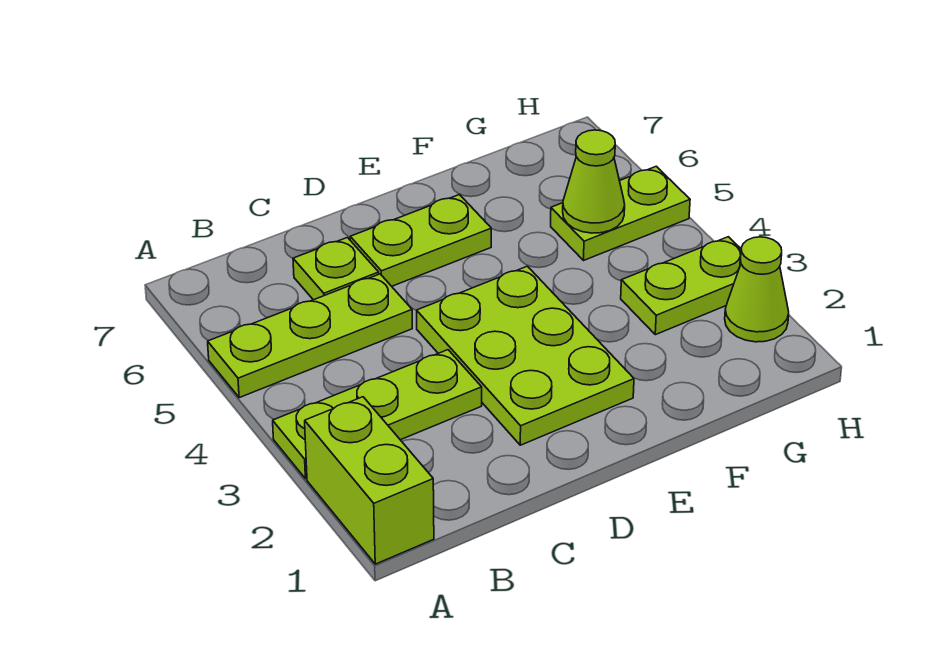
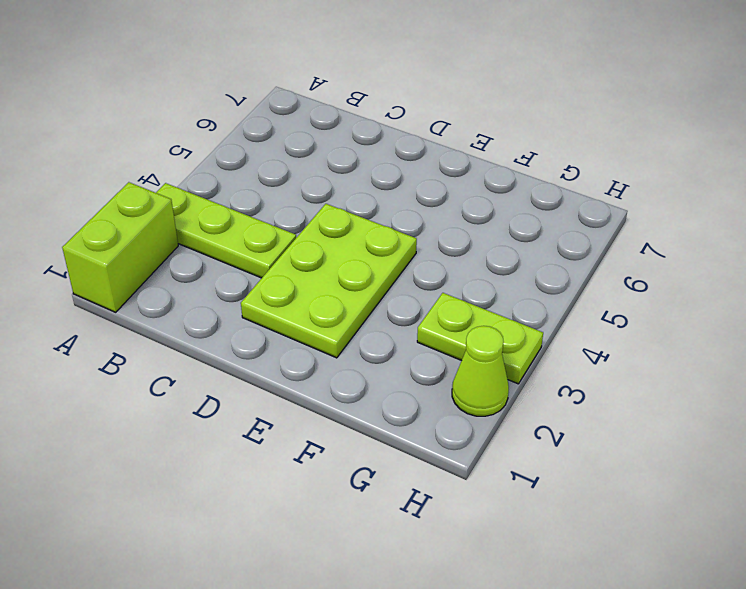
none -> lime 1x3 plate [208,274,412,398]
none -> lime 1x1 plate [293,238,379,300]

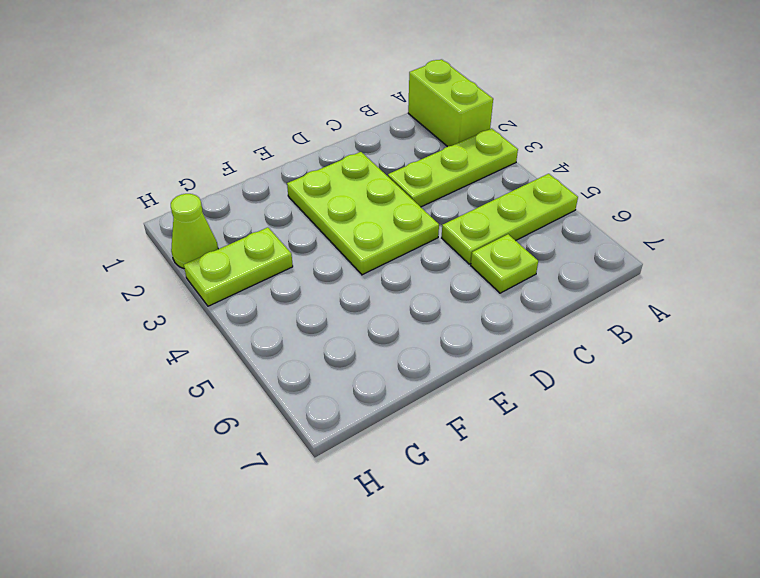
none -> lime 1x2 plate [350,194,491,286]
none -> lime 1x2 plate [551,166,690,260]

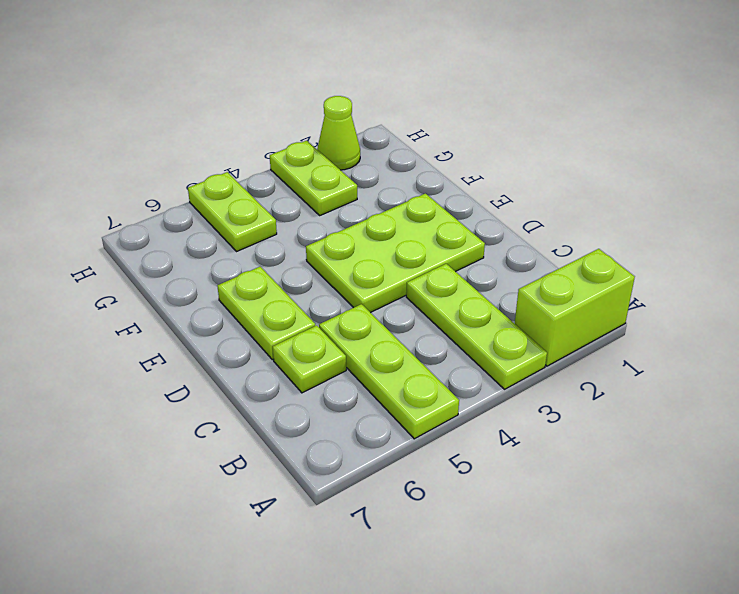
none -> lime 1x1 cone [563,130,625,233]

